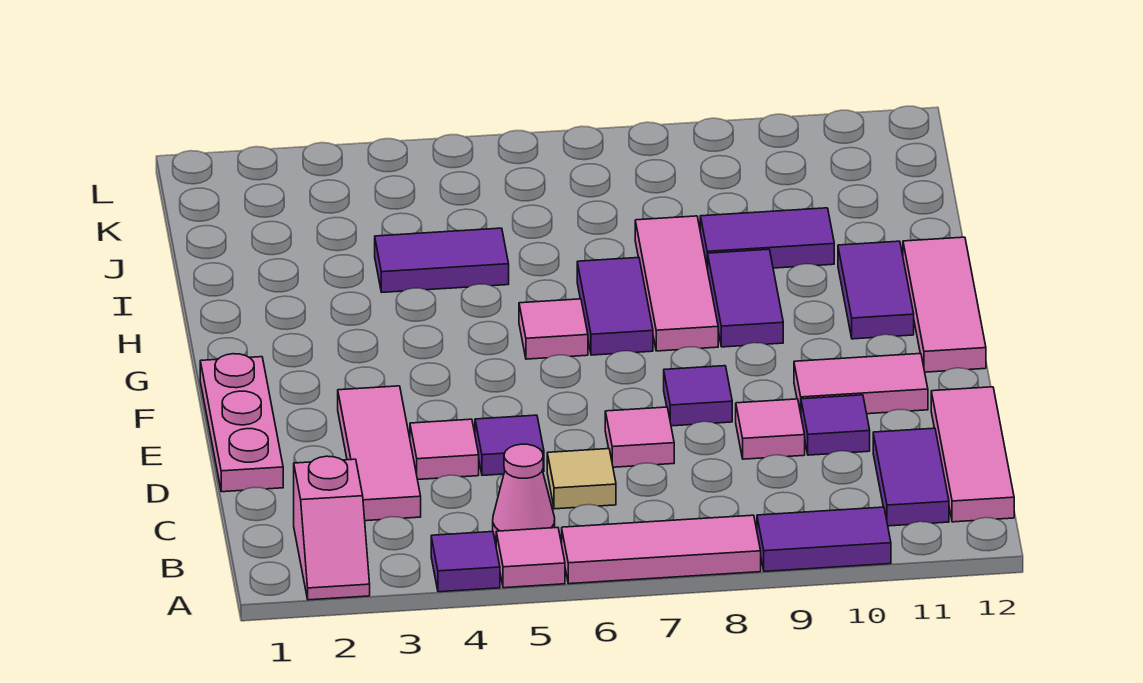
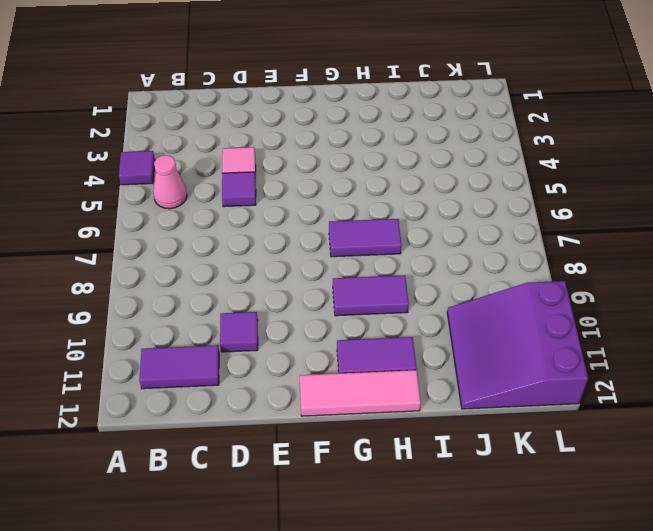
purple 3x3 slope [447,281,588,409] -> none
none -> pink 1x2 slope [294,456,370,600]
none -> pink 1x1 tile [496,528,565,588]
none -> pink 1x3 tile [562,515,761,584]

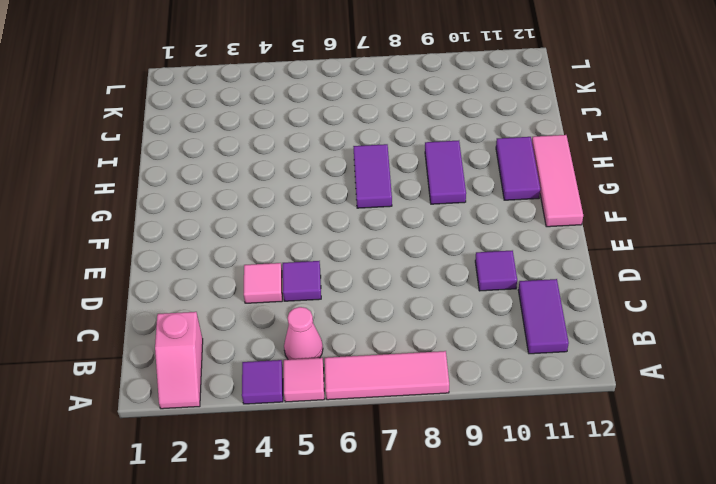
none -> purple 1x2 tile [757,507,891,571]
none -> pink 1x3 tile [931,387,1014,522]
none -> pink 1x3 tile [338,386,421,521]

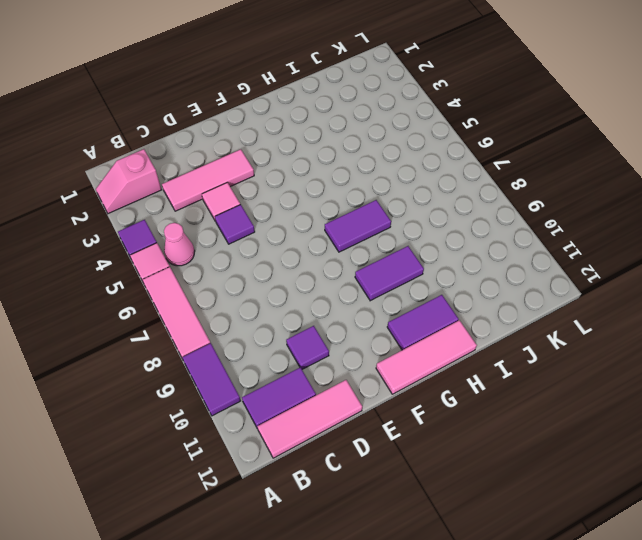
none -> tan 1x1 tile [547,449,616,509]
none -> pink 1x3 plate [200,354,283,492]
none -> pink 1x1 tile [605,407,674,467]

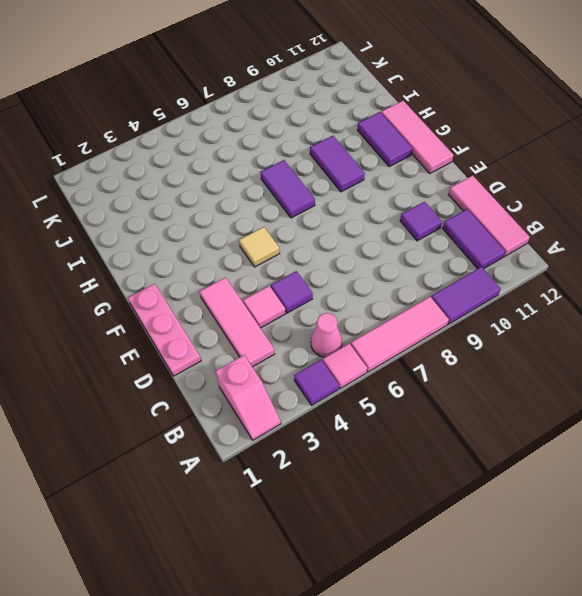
tan 1x1 tile [239,227,280,267] -> tan 1x1 tile moved to [547,449,616,509]
none -> pink 1x1 tile [605,407,674,467]
none -> pink 1x1 tile [736,399,805,459]
none -> purple 1x1 tile [664,366,732,426]

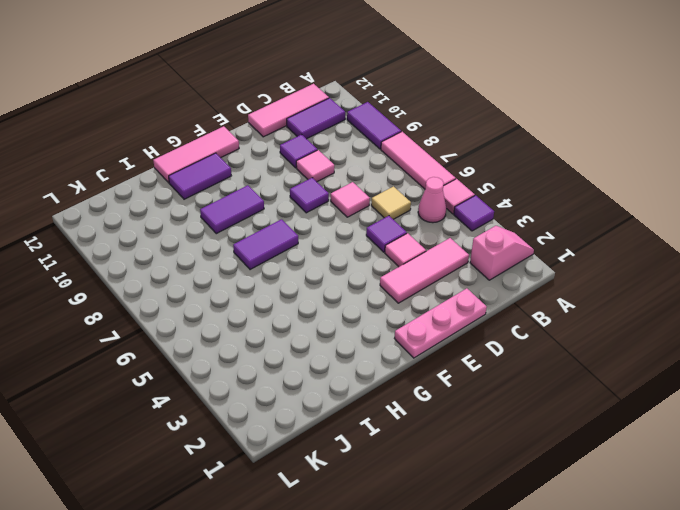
none -> pink 1x2 tile [794,354,928,414]
none -> pink 1x1 tile [519,299,588,359]
none -> pink 1x3 tile [635,216,718,351]

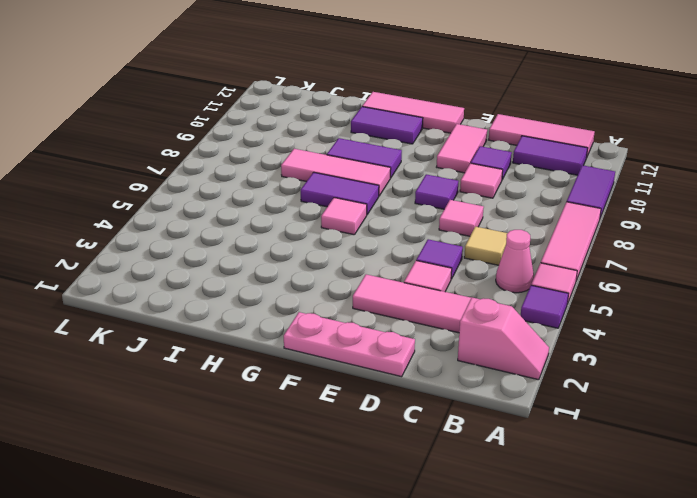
none -> purple 1x2 tile [375,228,509,292]
none -> purple 1x2 tile [700,208,834,269]

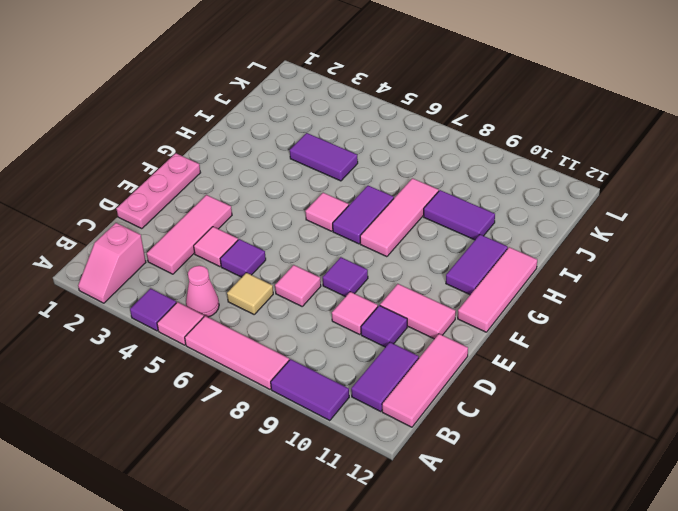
none -> purple 1x2 tile [708,249,783,347]

